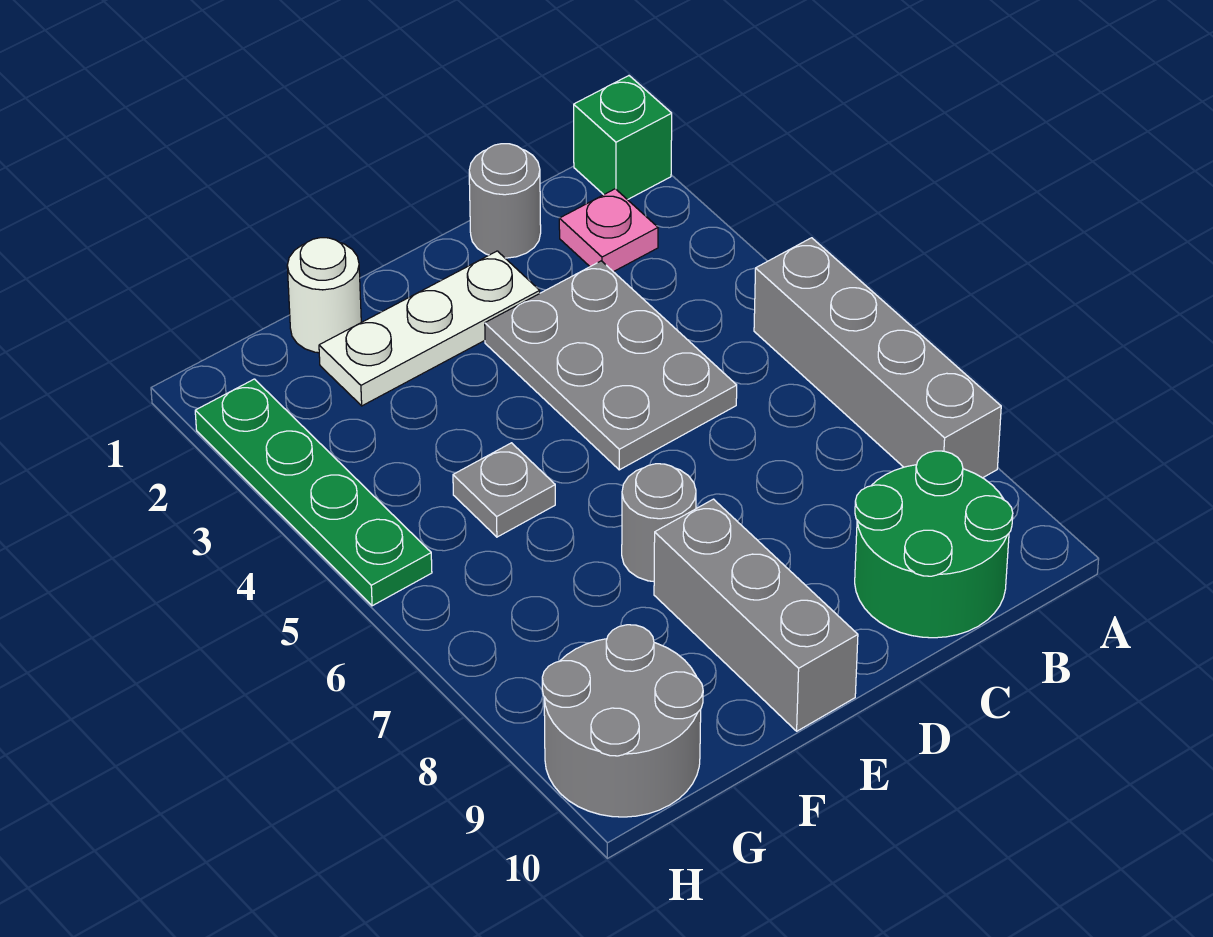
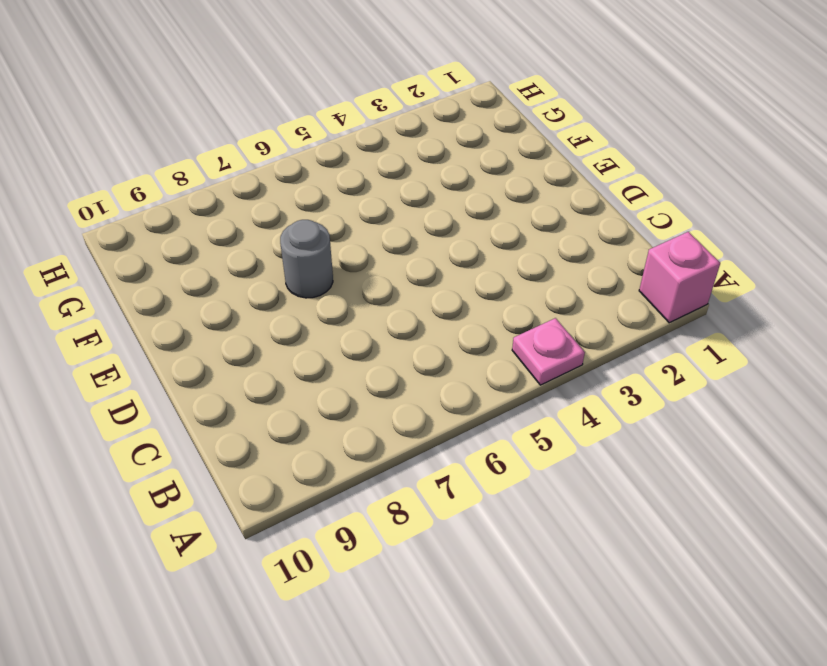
pink 1x1 brick [639,232,720,323] -> green 1x1 brick [574,76,672,200]
pink 1x1 plate [512,318,585,385] -> pink 1x1 plate moved to [559,189,658,272]
none -> grey 1x4 brick [754,238,1001,478]
none -> green 2x2 round brick [855,451,1013,638]
none -> grey 1x1 round brick [469,144,541,258]

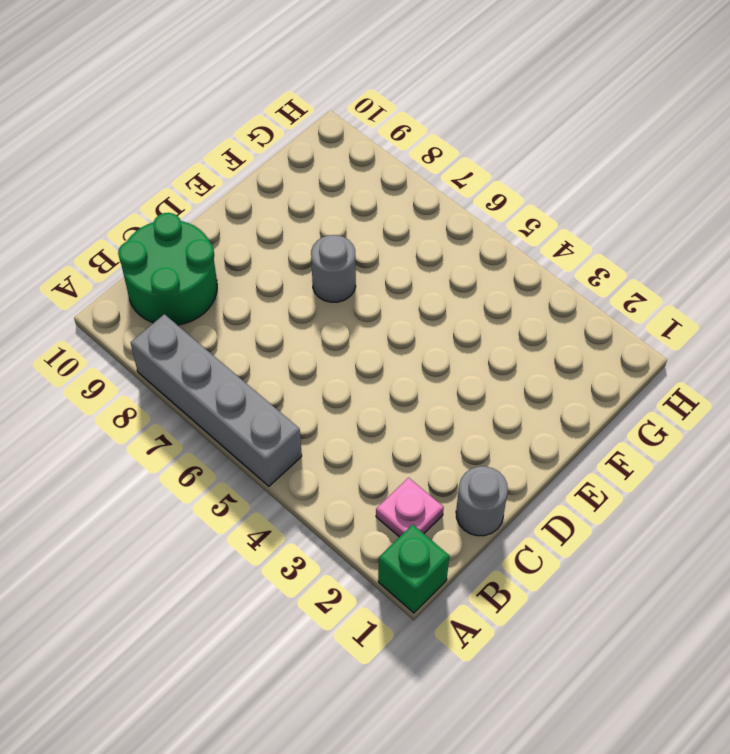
none -> grey 2x3 plate [485,261,737,470]
none -> white 1x3 plate [319,251,540,406]
none -> grey 1x3 brick [654,499,858,731]

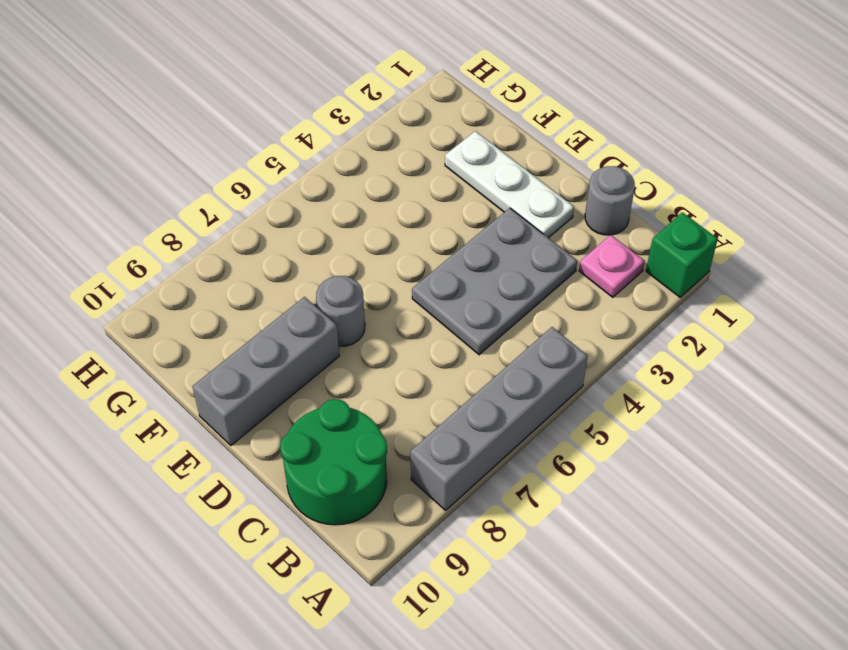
none -> white 1x1 round brick [287,238,361,353]
none -> grey 1x1 plate [453,443,555,537]
none -> grey 2x2 round brick [542,625,703,817]

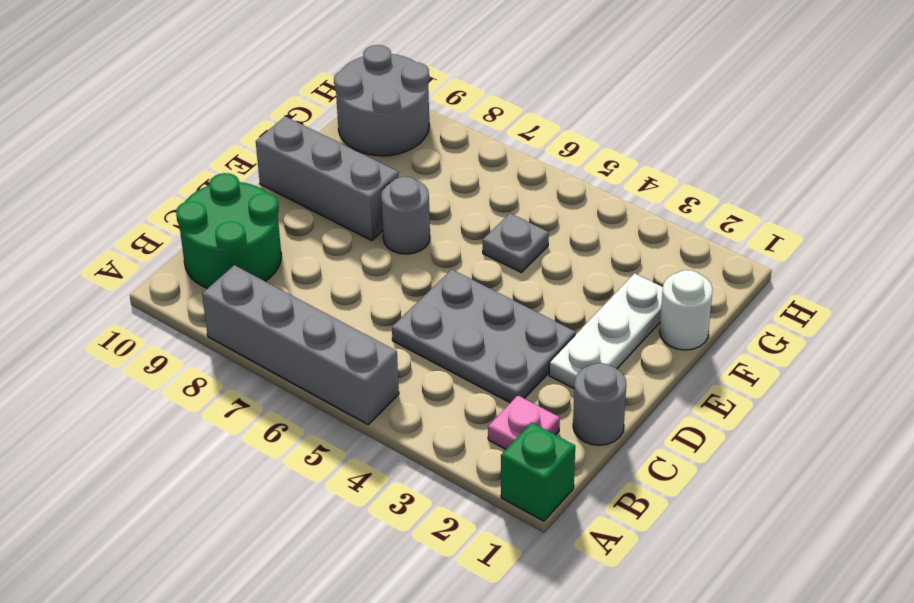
none -> green 1x4 plate [195,379,432,606]

